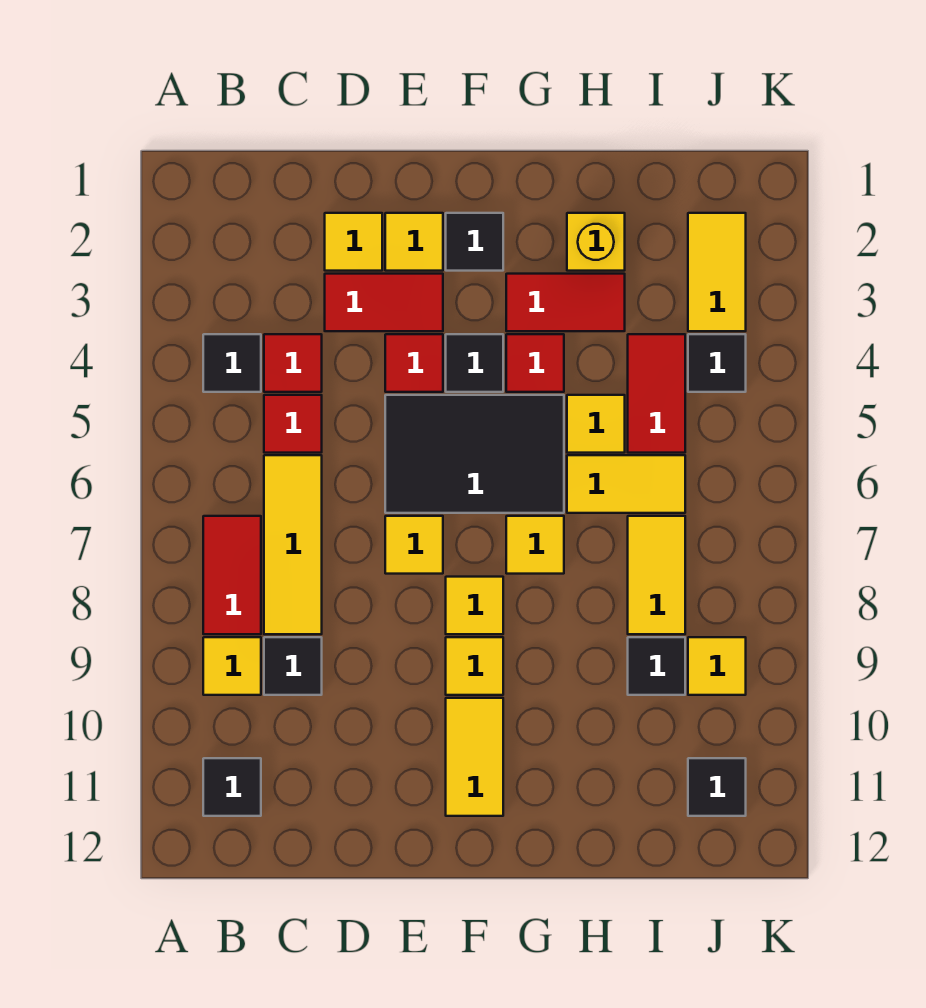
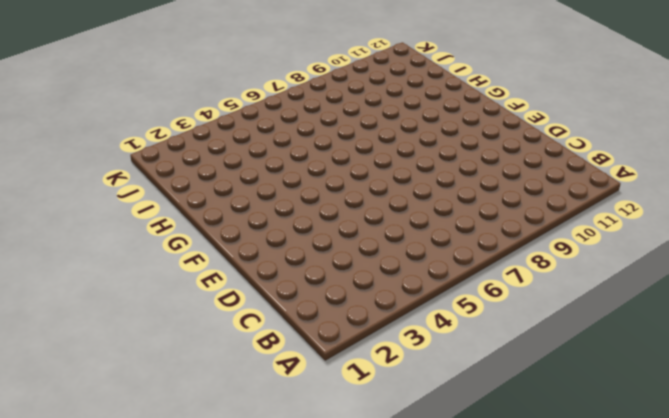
none -> black 1x1 tile [203,334,261,392]
none -> red 1x2 tile [203,516,261,634]
none -> yellow 1x1 tile [203,637,261,695]
none -> black 1x1 tile [203,758,261,816]

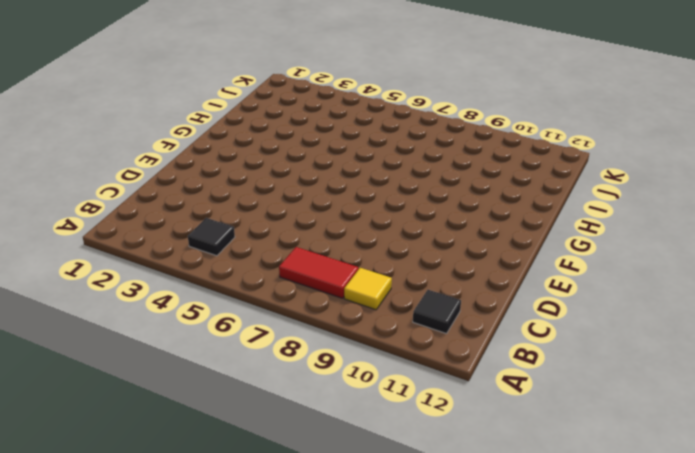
none -> red 1x1 tile [264,334,322,392]
none -> red 1x1 tile [264,395,322,453]
none -> yellow 1x3 tile [264,455,322,634]
none -> black 1x1 tile [264,637,322,695]

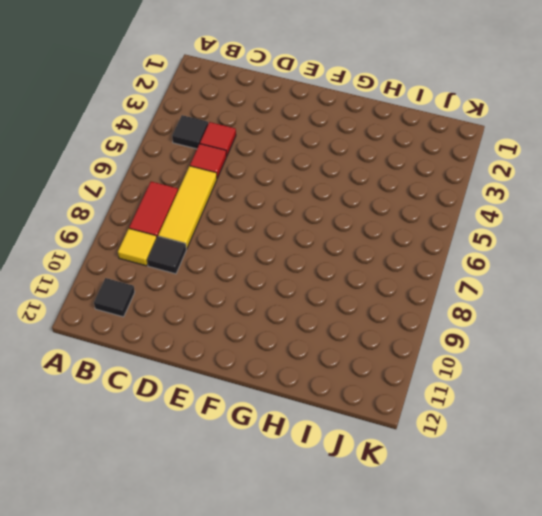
none -> yellow 1x1 tile [325,213,382,271]
none -> red 1x2 tile [325,274,443,331]
none -> yellow 1x1 tile [385,213,443,271]
none -> red 1x1 tile [385,334,443,392]

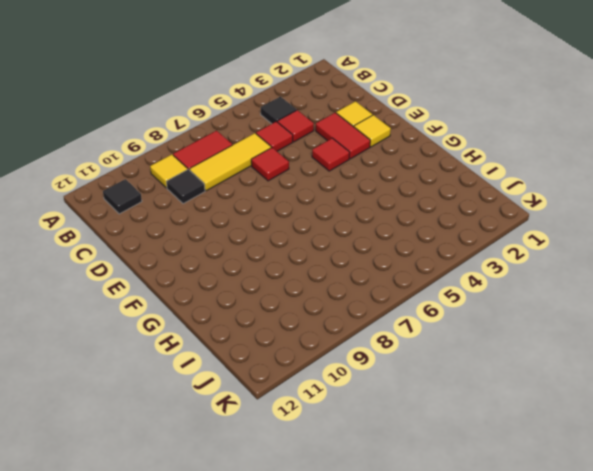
red 1x1 tile [251,148,289,181] -> red 1x1 tile moved to [506,334,564,392]
none -> black 2x3 tile [385,395,564,513]
none -> yellow 1x1 tile [385,516,443,574]
none -> black 1x1 tile [446,213,503,271]
none -> black 1x1 tile [446,334,503,392]

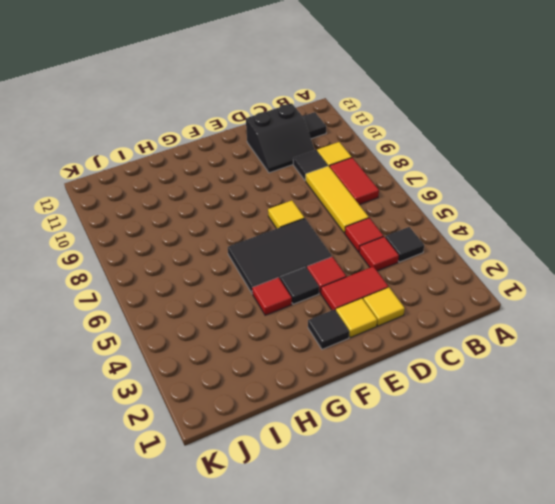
black 2x2 slope [246,103,314,173] -> none
none -> yellow 1x1 tile [446,577,503,634]
none -> yellow 1x1 tile [446,637,503,695]
none -> yellow 1x2 tile [446,698,503,816]
none -> red 1x2 tile [506,274,625,331]

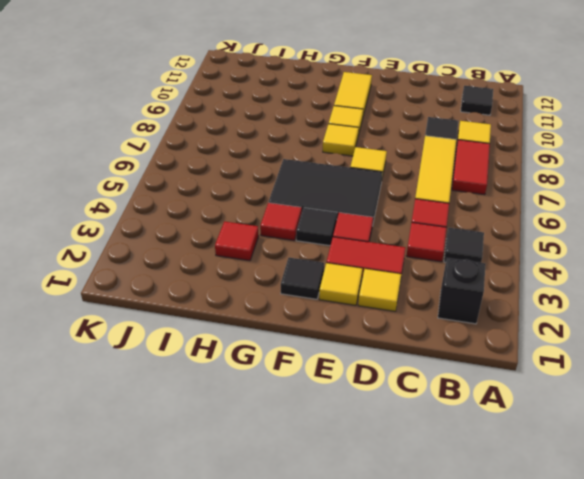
black 1x1 brick [438,258,486,324] -> none
red 1x1 tile [215,221,259,261] -> red 1x2 tile [506,274,625,331]
none -> yellow 1x1 tile [506,516,564,574]
none -> yellow 1x1 brick [567,213,625,271]
none -> yellow 1x1 tile [567,395,625,453]
none -> yellow 1x2 tile [567,455,685,513]

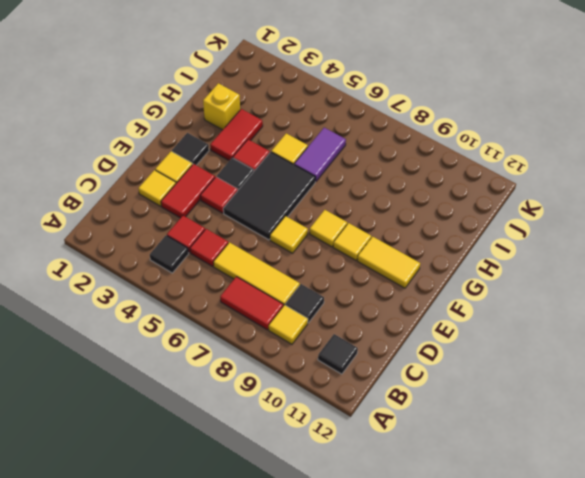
purple 1x2 tile [294,128,346,181] -> yellow 1x2 tile [567,455,685,513]
none -> yellow 1x1 tile [506,516,564,574]
none -> red 1x2 tile [628,334,685,453]
none -> yellow 1x2 tile [628,516,685,634]
none -> black 1x1 tile [628,637,685,695]

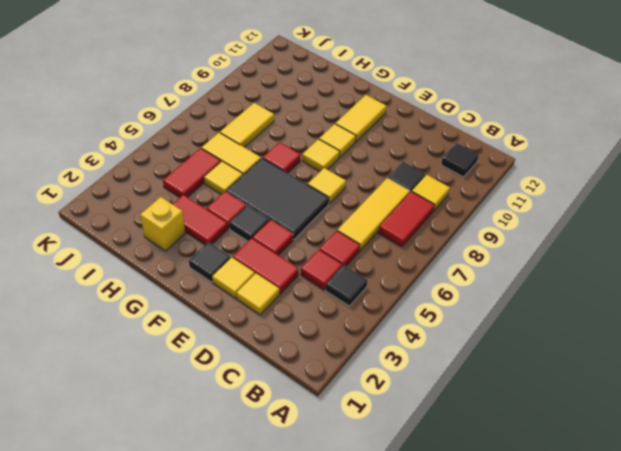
red 1x1 tile [263,142,301,173] -> yellow 1x1 tile [506,516,564,574]
none -> black 1x1 tile [628,637,685,695]
none -> yellow 1x2 tile [688,213,746,331]
none -> black 1x1 tile [688,334,746,392]
none -> yellow 1x1 tile [688,637,746,695]

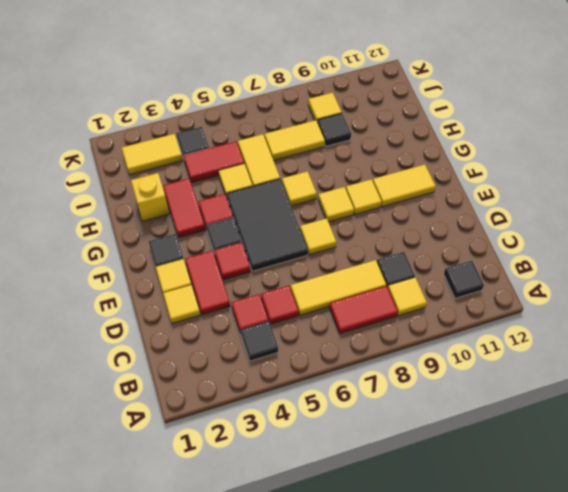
none -> black 1x1 tile [688,758,746,816]

